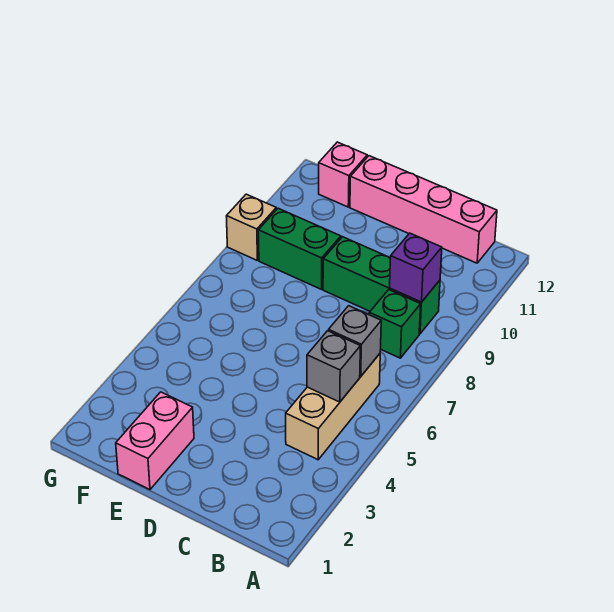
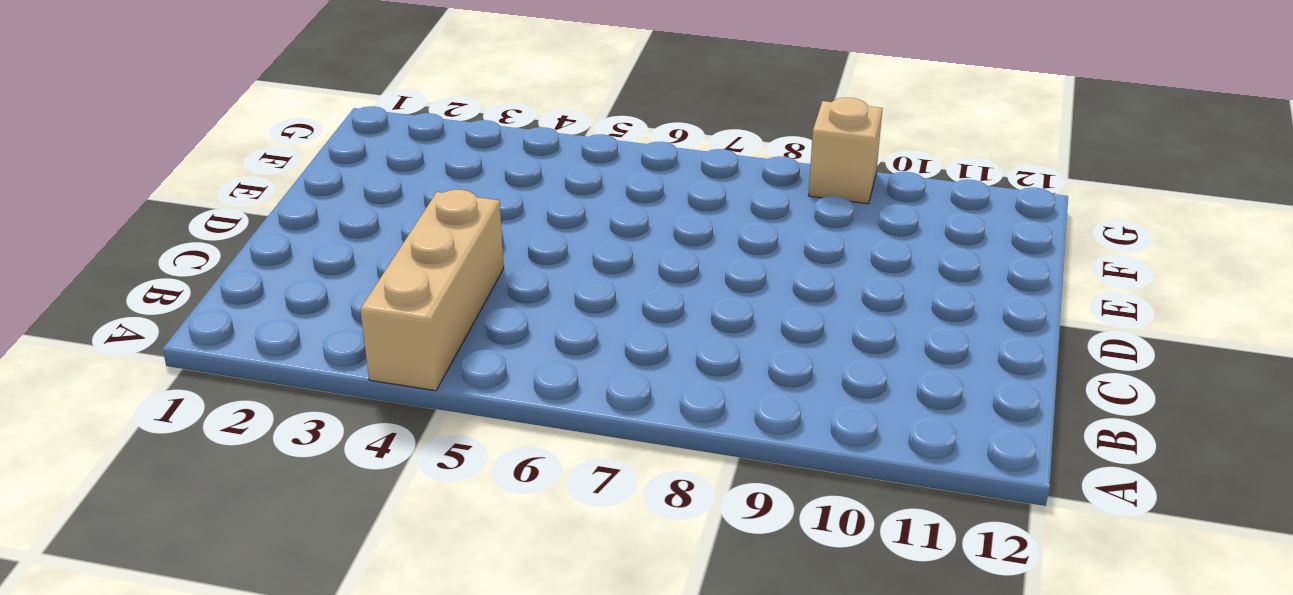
tan 1x3 brick [360,190,504,391] -> tan 1x3 brick turned to [286,354,380,460]
none -> green 1x1 brick [369,290,421,358]
none -> green 1x3 brick [323,237,440,334]

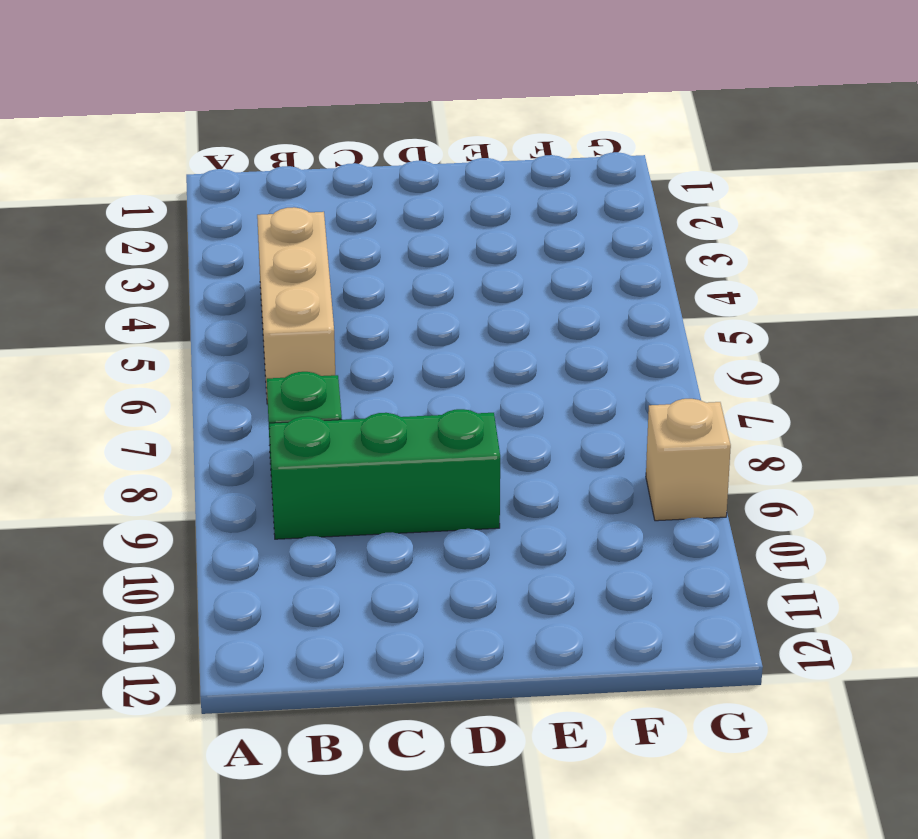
none -> pink 1x4 brick [350,156,497,263]
none -> pink 1x2 brick [116,392,194,490]

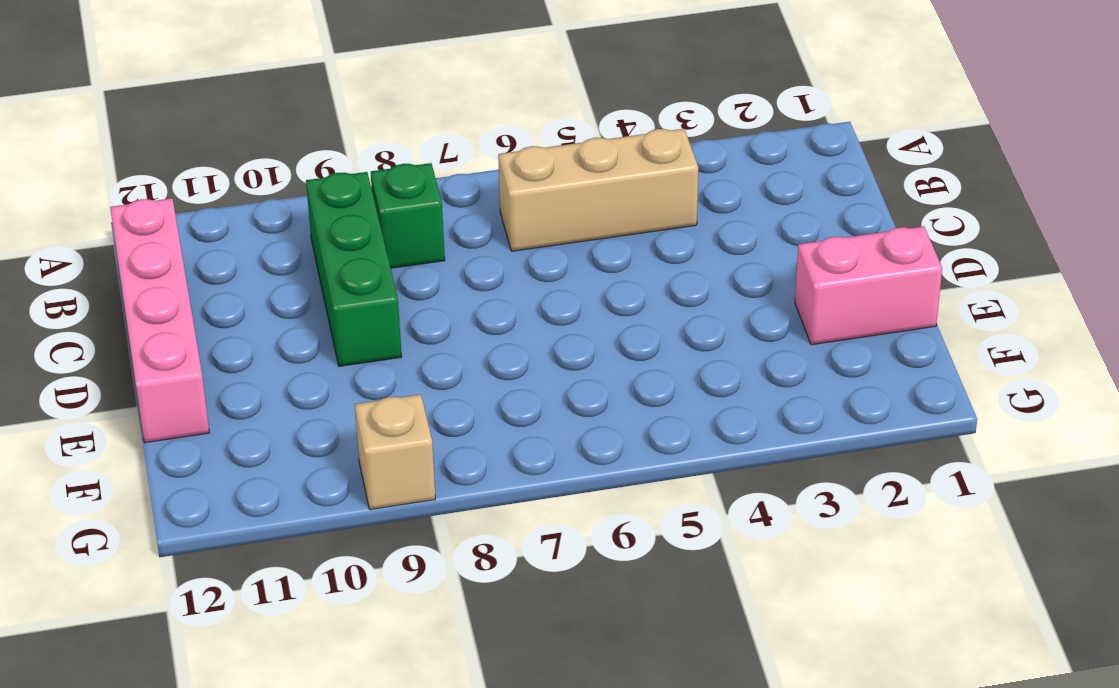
none -> green 1x2 brick [258,208,341,289]
none -> pink 1x1 brick [319,142,367,207]

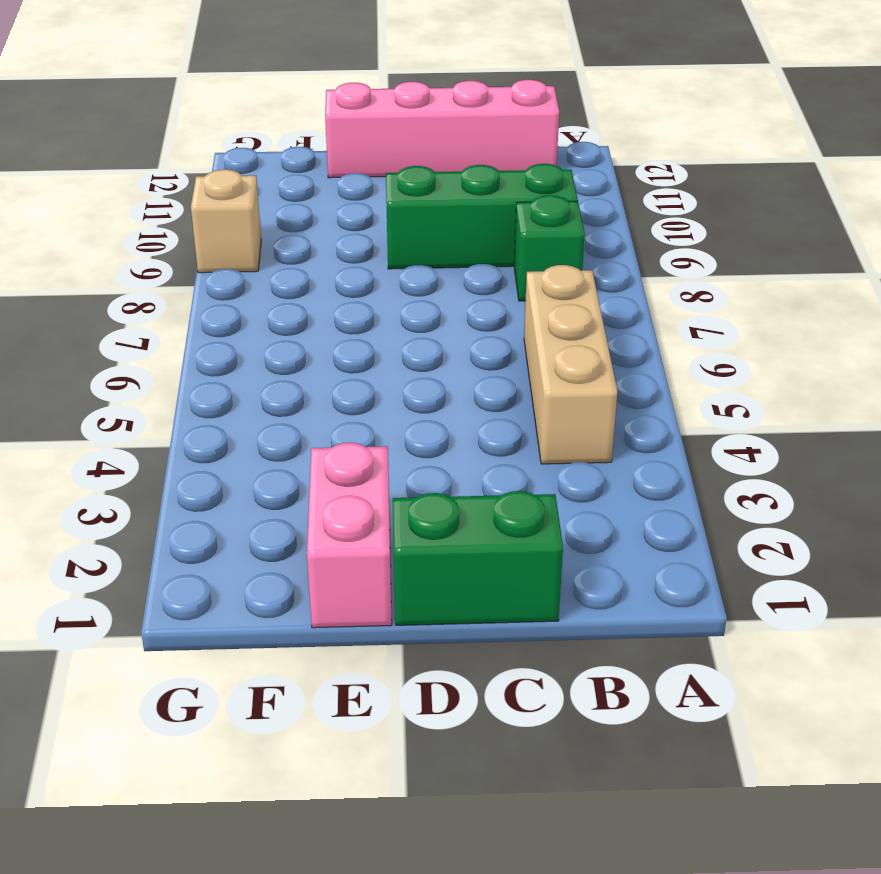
green 1x2 brick [393,491,563,625] -> green 1x2 brick moved to [258,208,341,289]
none -> pink 1x1 brick [319,142,367,207]
none -> grey 1x1 brick [307,331,360,402]

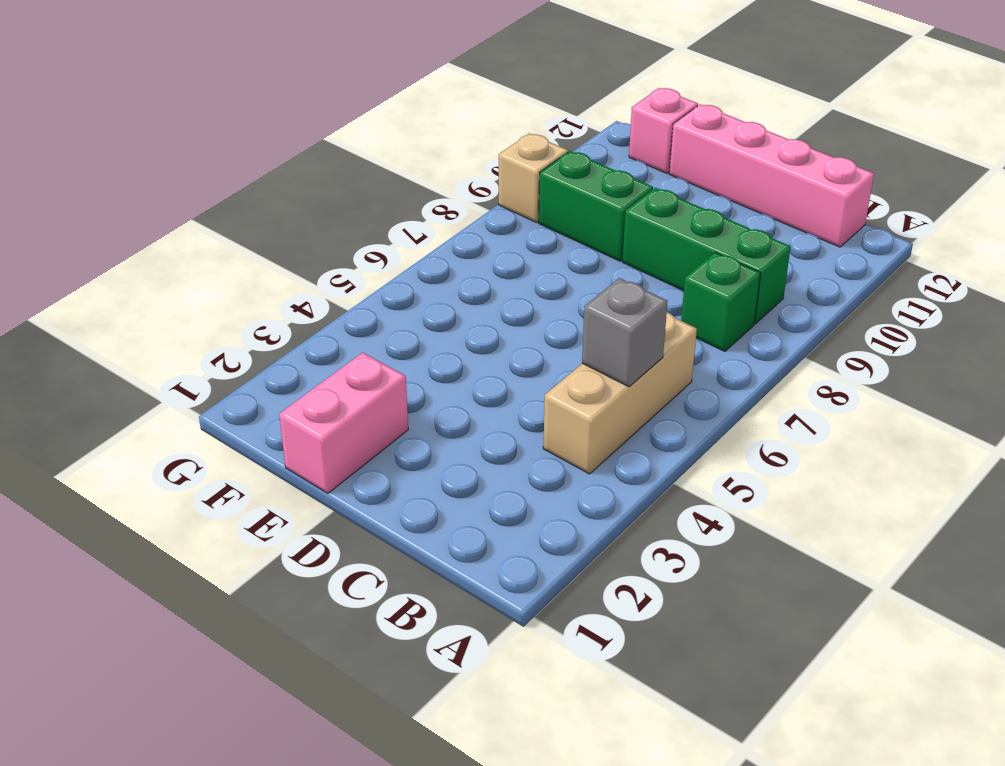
none -> grey 1x1 brick [329,306,381,376]
none -> purple 1x1 brick [390,233,442,302]

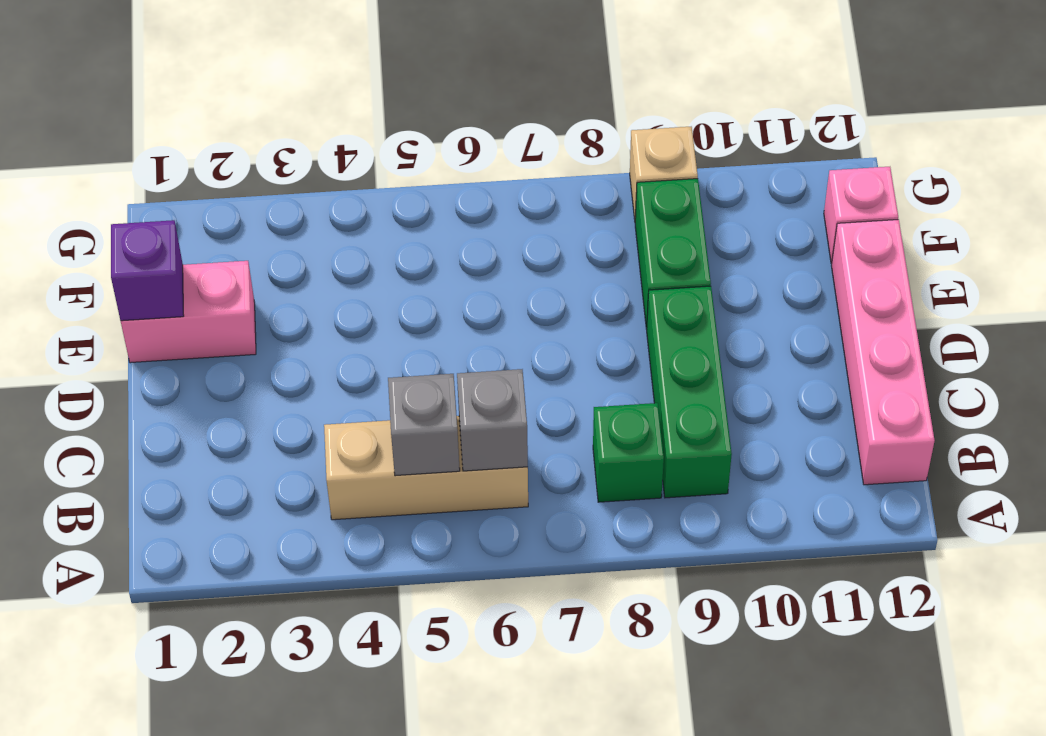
purple 1x1 brick [111,220,184,321] -> purple 1x1 brick moved to [390,233,442,302]

